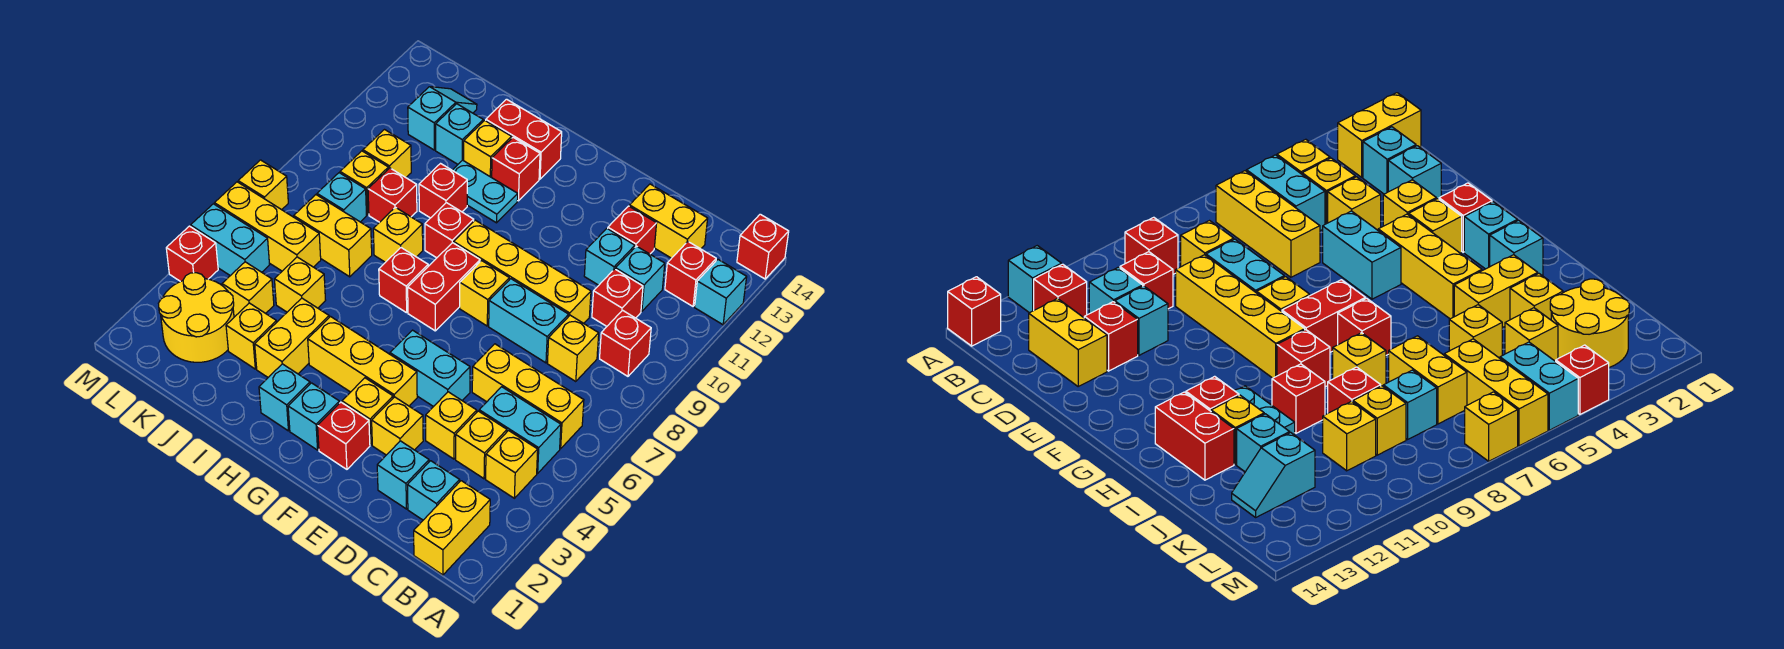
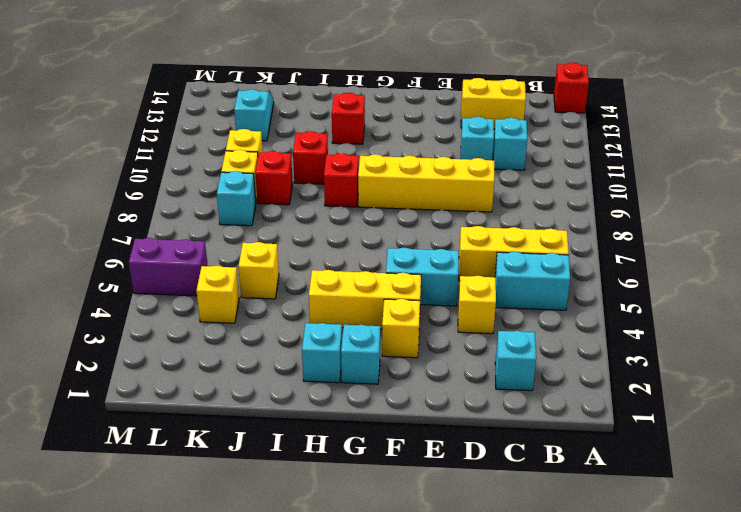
purple 1x2 brick [129,238,208,296] -> cyan 1x2 brick [191,204,270,276]
none -> cyan 1x1 brick [695,260,747,325]
none -> yellow 1x2 brick [414,481,490,575]
none -> yellow 1x1 brick [486,431,538,498]
none -> red 1x1 brick [600,310,651,376]

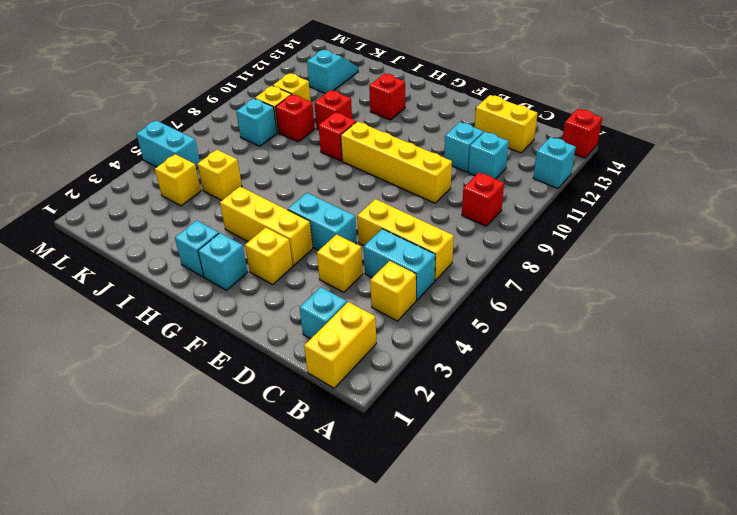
none -> red 1x1 brick [665,242,716,306]
none -> yellow 1x1 brick [456,411,507,479]
none -> yellow 1x1 brick [547,315,599,381]
none -> red 1x1 brick [592,269,643,326]

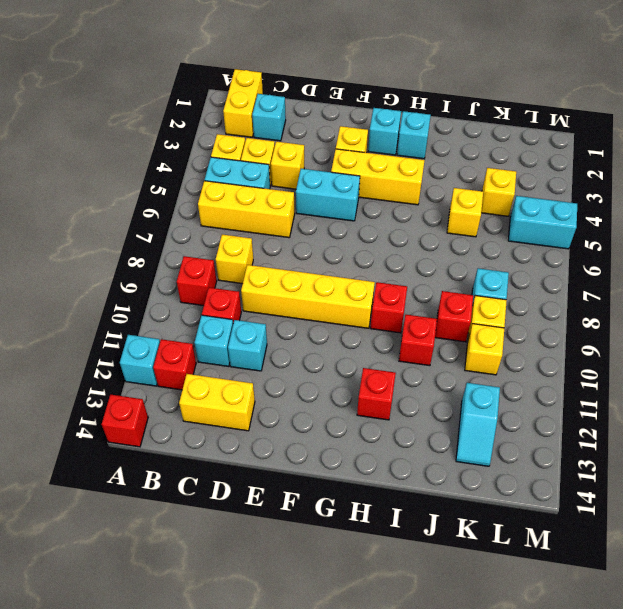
none -> cyan 1x1 brick [377,441,429,509]
none -> cyan 1x2 brick [489,279,569,363]
none -> red 1x1 brick [608,206,657,254]
none -> yellow 1x1 brick [372,397,423,455]

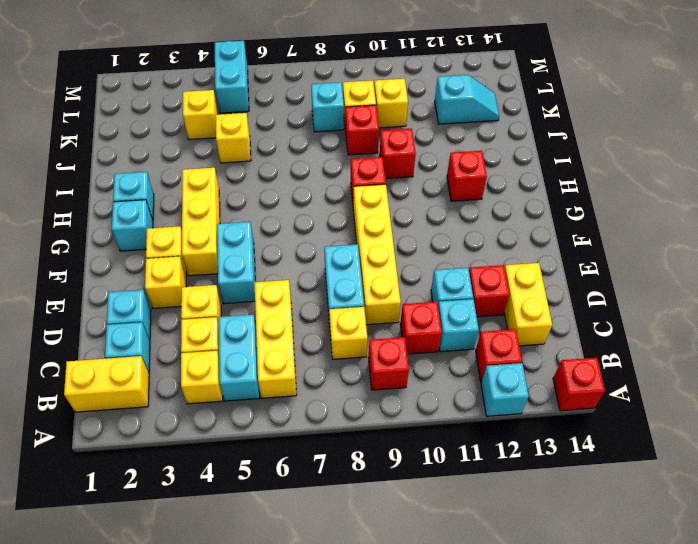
none -> red 1x1 brick [318,402,370,469]
none -> yellow 1x1 brick [460,261,509,326]
none -> red 1x2 brick [408,243,480,331]
none -> red 1x1 brick [379,248,428,313]

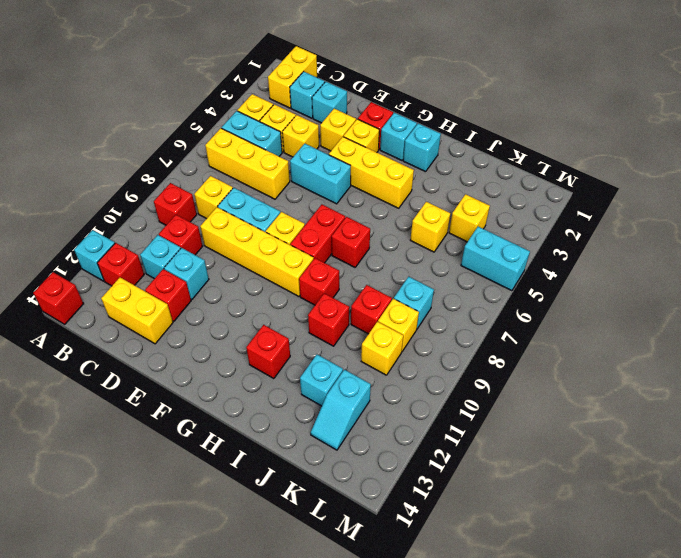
none -> cyan 1x2 plate [452,160,518,223]
none -> red 1x2 brick [486,99,562,179]
none -> yellow 1x2 brick [255,298,329,377]
none -> yellow 1x1 brick [373,207,423,262]

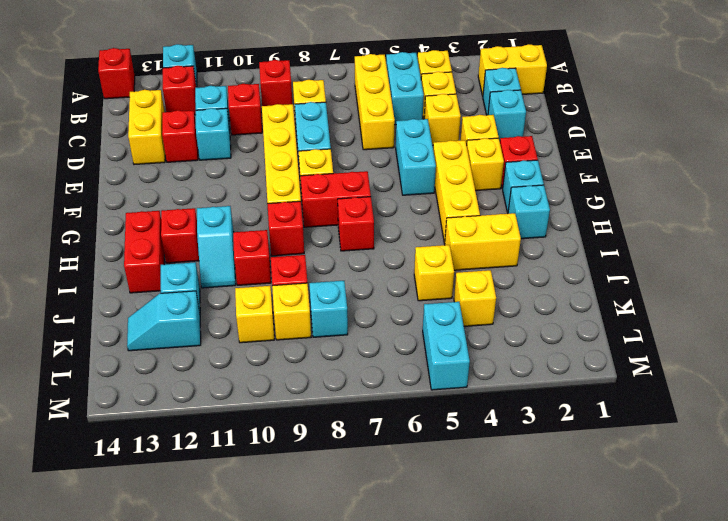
cyan 1x2 slope [197,206,236,288] -> cyan 1x2 plate [452,160,518,223]
none -> yellow 1x1 brick [373,207,423,262]
none -> yellow 1x1 brick [464,120,512,177]
none -> yellow 1x1 brick [226,303,277,369]
none -> yellow 1x2 brick [294,195,372,277]

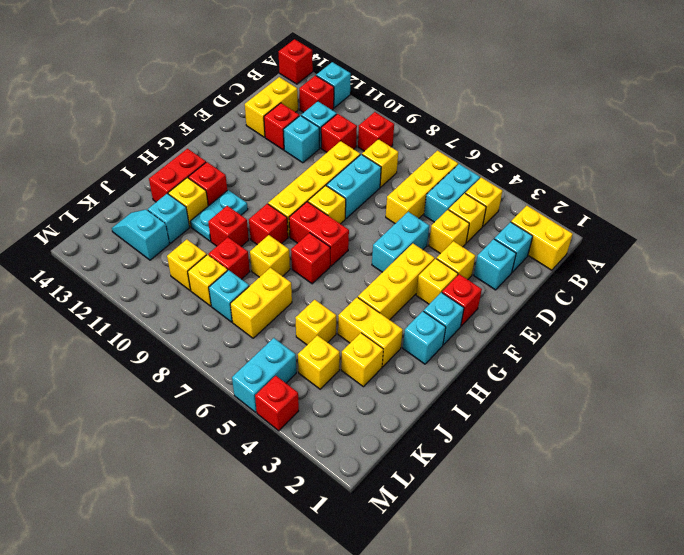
none -> yellow 2x2 round brick [158,273,234,362]
none -> yellow 1x3 brick [215,182,321,271]
none -> yellow 1x1 brick [238,160,288,210]

